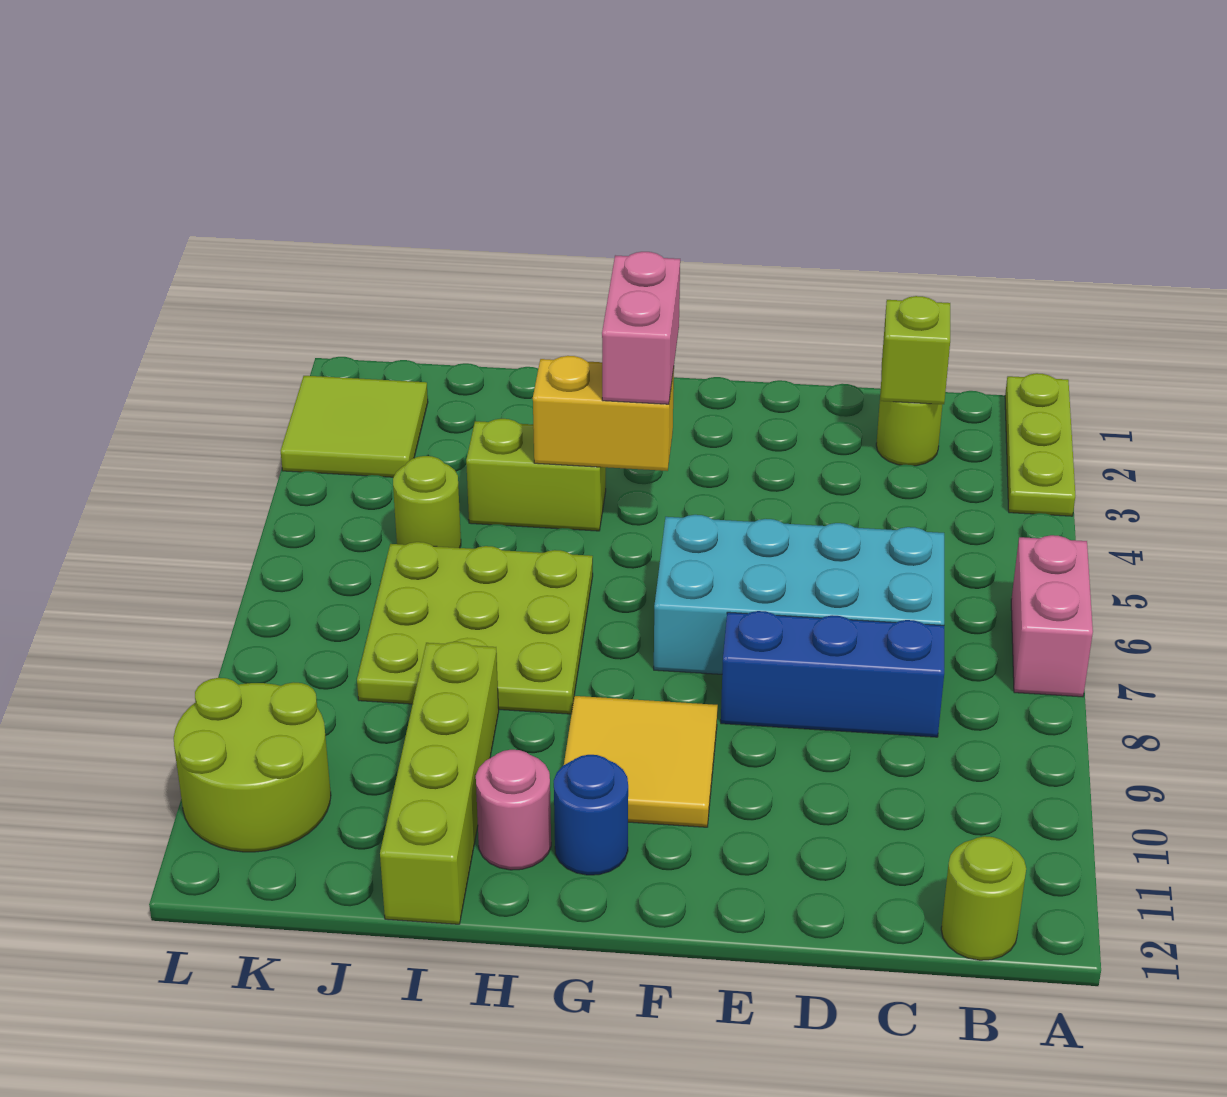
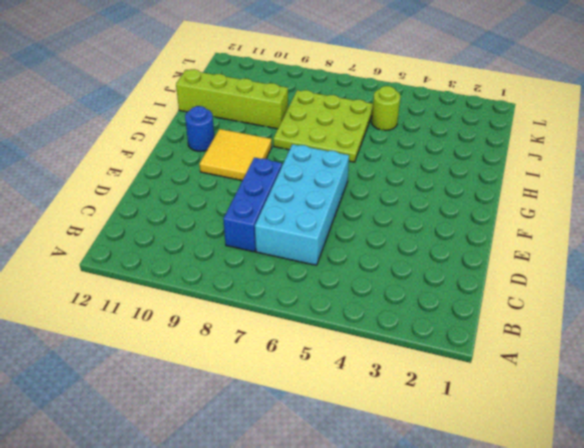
none -> lime 1x3 plate [1005,373,1075,516]
none -> pink 1x2 brick [1011,535,1093,697]
none -> lime 1x1 round brick [941,836,1026,960]

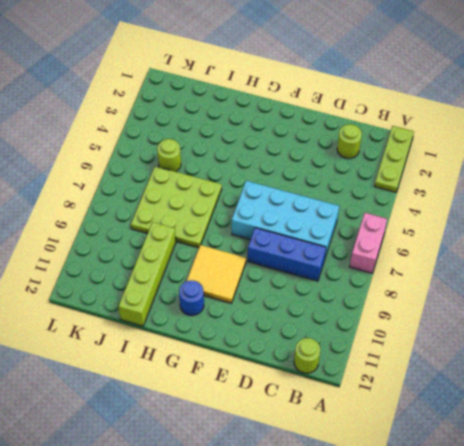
none -> lime 1x2 brick [466,419,606,531]
none -> pink 1x1 round brick [476,750,551,870]
none -> lime 2x2 tile [281,376,428,477]

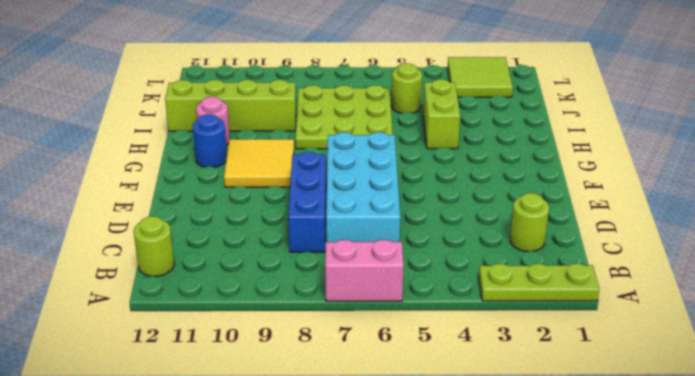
none -> lime 2x2 round brick [174,678,331,852]
none -> lime 1x1 brick [881,296,950,404]
none -> yellow 1x2 brick [533,356,674,471]

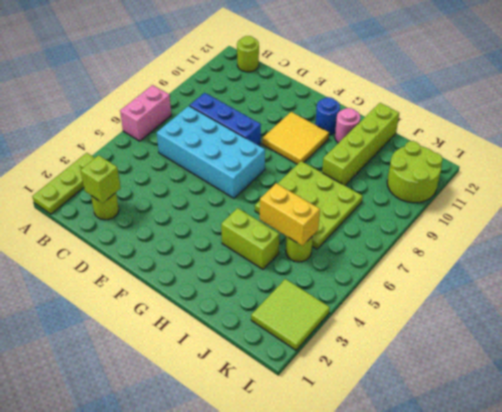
yellow 1x2 brick [260,183,320,246] -> yellow 1x2 brick moved to [533,356,674,471]
none -> pink 1x2 brick [602,252,680,404]

